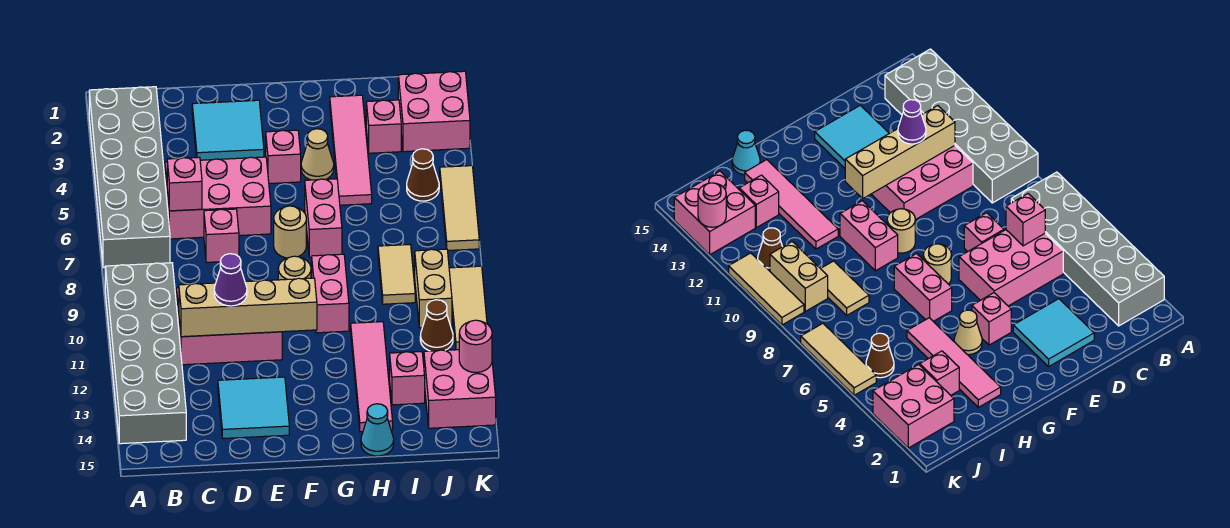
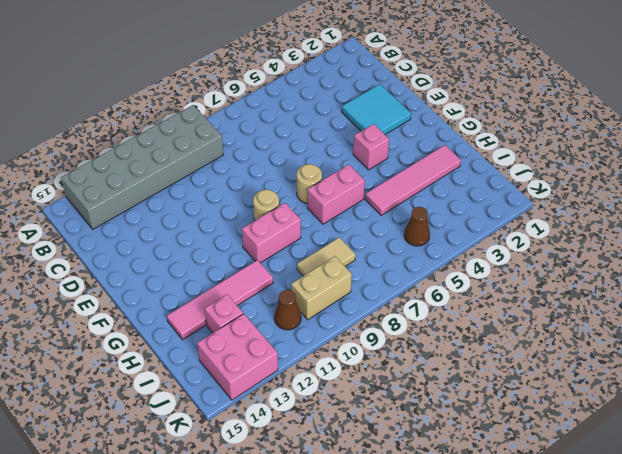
none -> grey 2x6 brick [89,87,170,268]
none -> pink 2x3 brick [165,157,271,239]
none -> pink 2x3 brick [177,288,282,365]
none -> pink 1x1 brick [204,209,239,262]

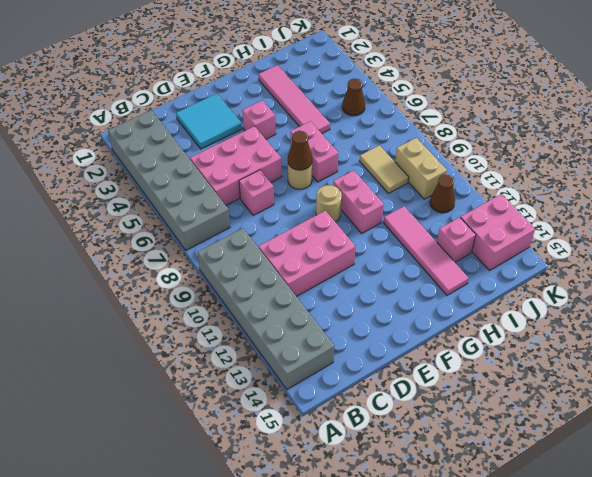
brown 1x1 cone [288,131,312,170] -> none
none -> cyan 2x2 tile [218,377,289,439]
none -> tan 1x1 cone [301,129,334,180]
none -> cyan 1x1 cone [361,404,394,456]
none -> pink 1x1 brick [366,100,401,153]

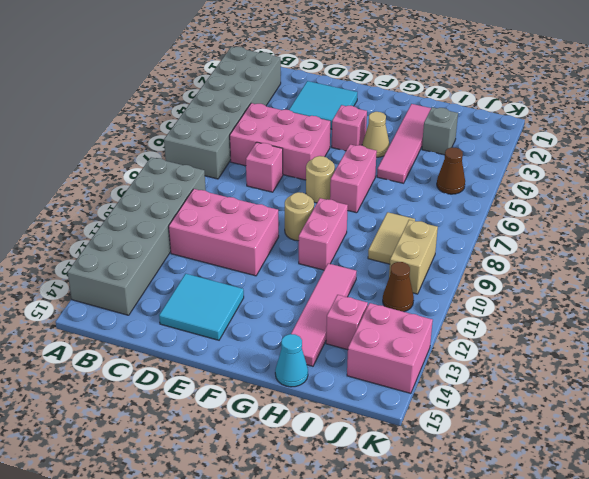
grey 1x1 brick [422,107,458,155] -> pink 1x1 brick [366,100,401,153]
none -> pink 2x2 brick [398,71,470,152]
none -> tan 1x3 tile [440,166,479,250]
none -> tan 1x3 tile [449,266,487,350]
none -> pink 1x1 brick [167,157,202,211]

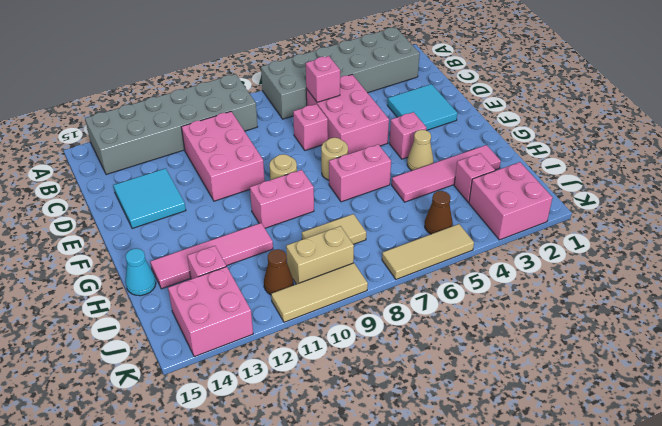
none -> tan 1x4 brick [179,278,317,337]
none -> pink 1x1 round brick [459,320,492,373]
none -> purple 1x1 cone [214,254,247,306]

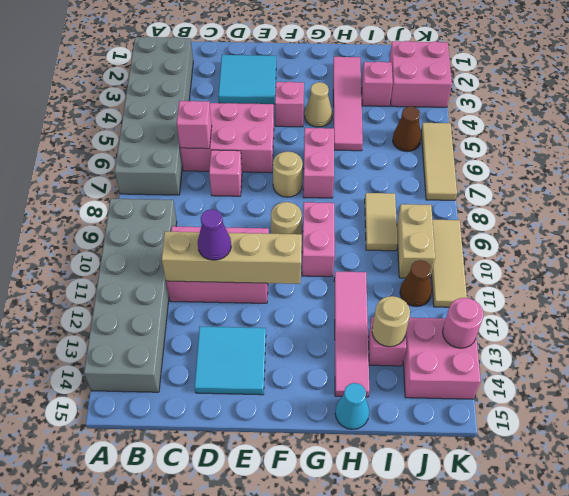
tan 1x1 round brick [372,296,410,347] -> none

